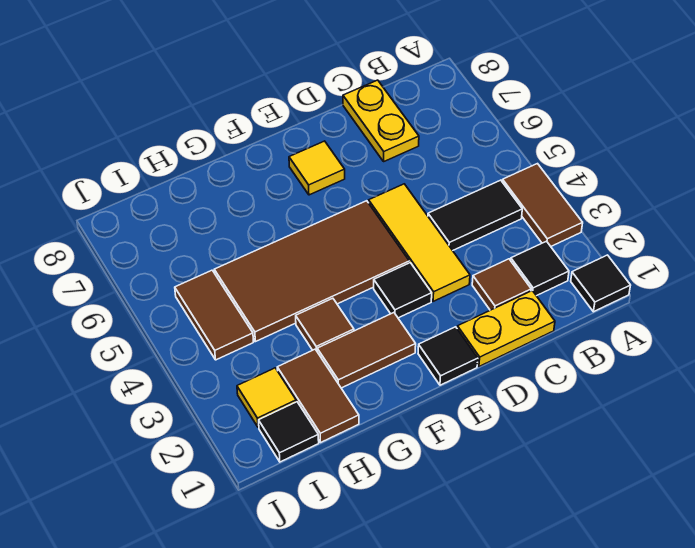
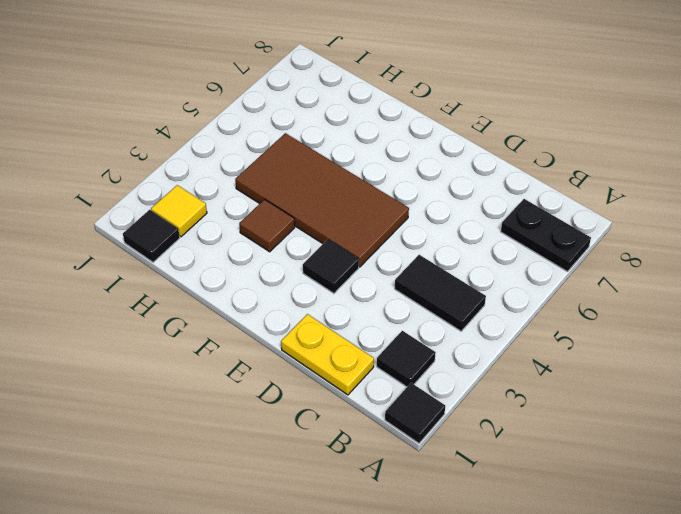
black 1x2 plate [501,199,591,272] -> none
none -> brown 1x2 tile [502,164,583,246]
none -> brown 1x1 tile [472,259,531,310]
none -> yellow 1x2 plate [343,80,419,161]

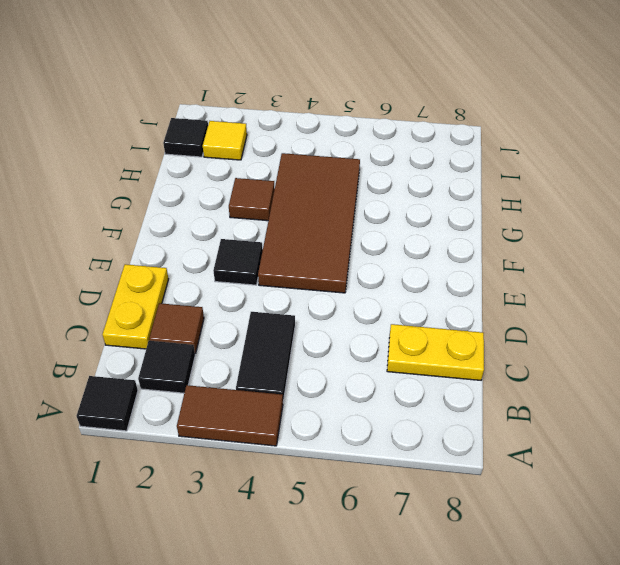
none -> yellow 1x3 tile [369,184,470,301]
none -> black 1x1 tile [418,327,478,385]
none -> yellow 1x1 tile [289,141,345,195]

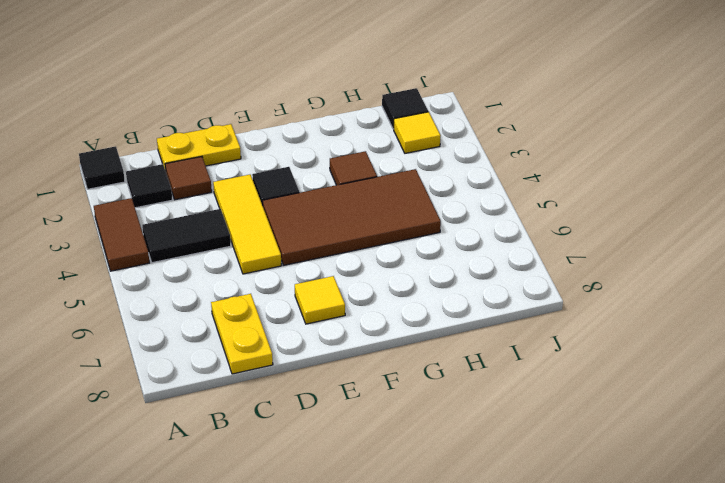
none -> black 1x1 tile [418,327,478,385]
none -> brown 1x2 tile [317,313,416,388]
none -> brown 1x2 tile [277,349,359,442]

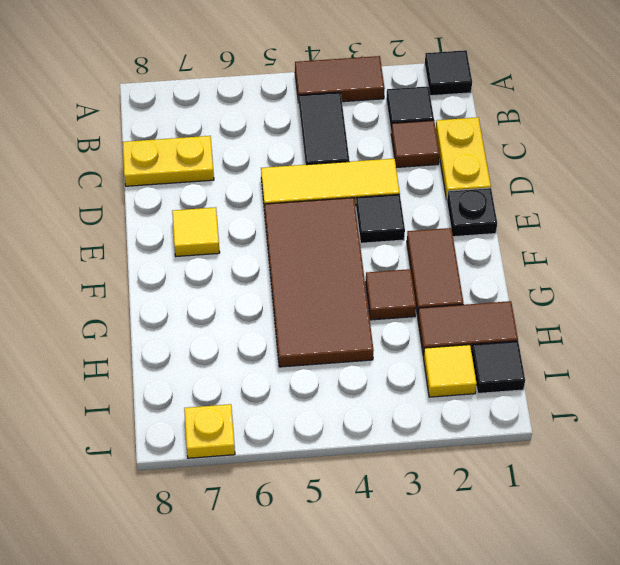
black 1x1 plate [447,188,497,237] -> black 1x1 tile [418,327,478,385]
yellow 1x1 plate [184,404,235,458] -> none
none -> brown 1x2 tile [175,270,253,360]

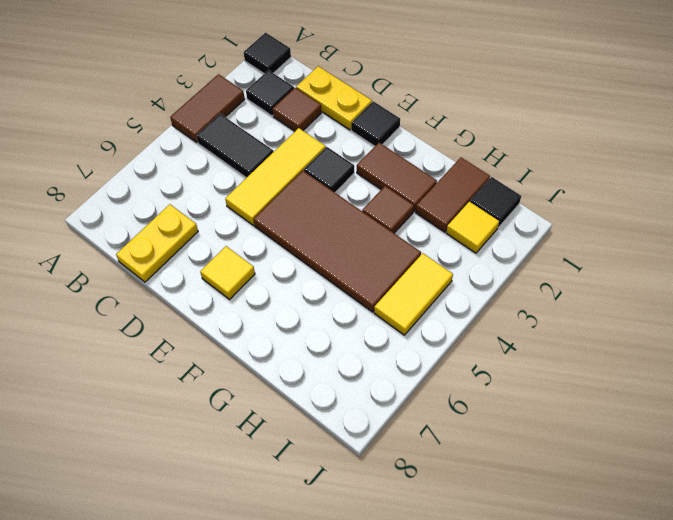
yellow 1x2 tile [374,253,453,335] -> brown 1x2 tile [175,270,253,360]

